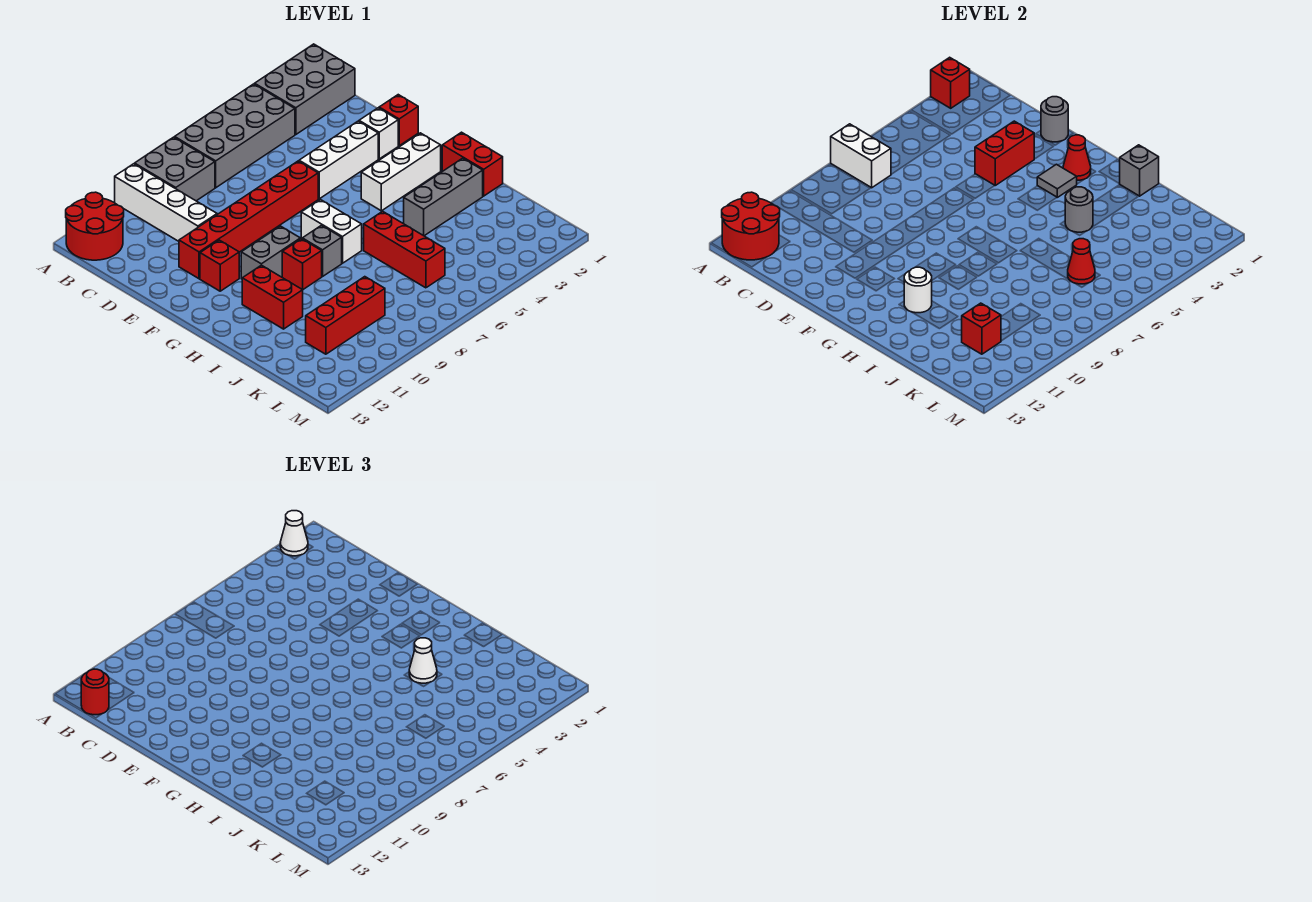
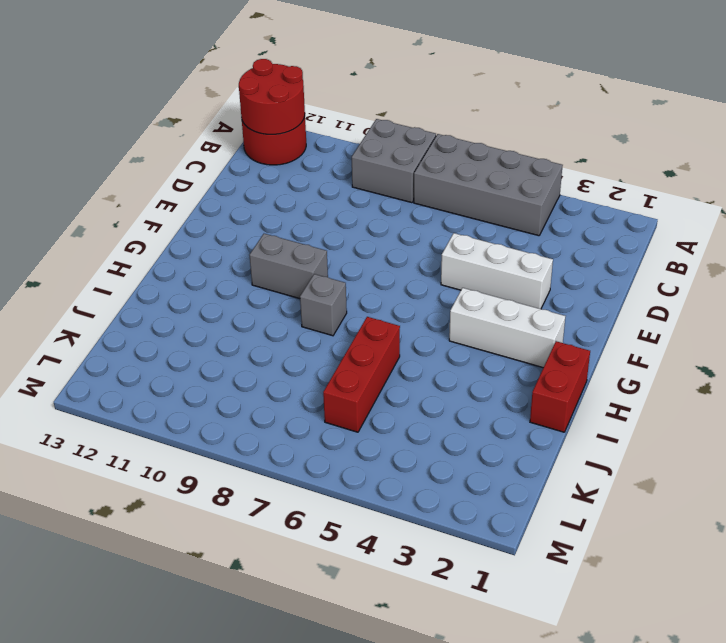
none -> grey 2x3 brick [255,44,355,135]
none -> white 1x4 brick [115,164,217,241]
none -> red 1x1 brick [379,95,418,146]
none -> white 1x1 brick [359,108,398,159]

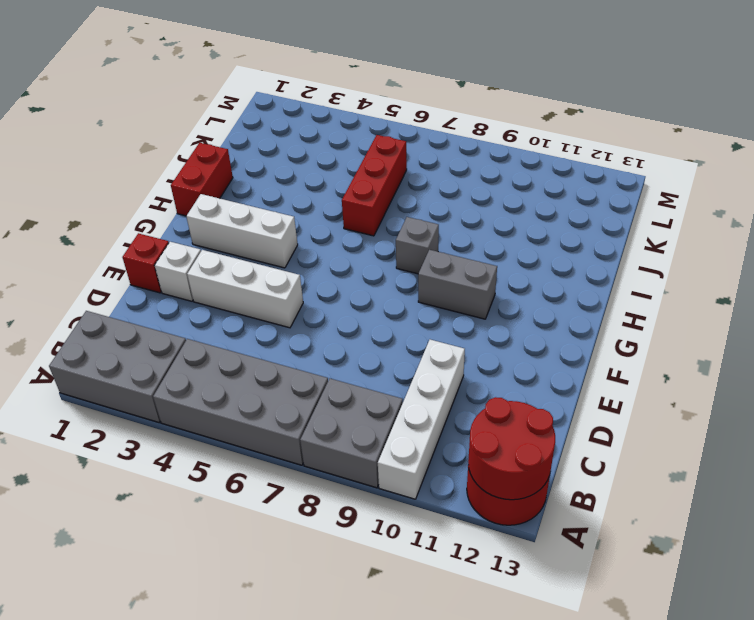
none -> red 1x6 brick [179,161,318,279]
none -> red 1x1 brick [200,240,239,291]
none -> white 1x2 brick [301,200,362,263]
none -> red 1x1 brick [282,239,322,290]

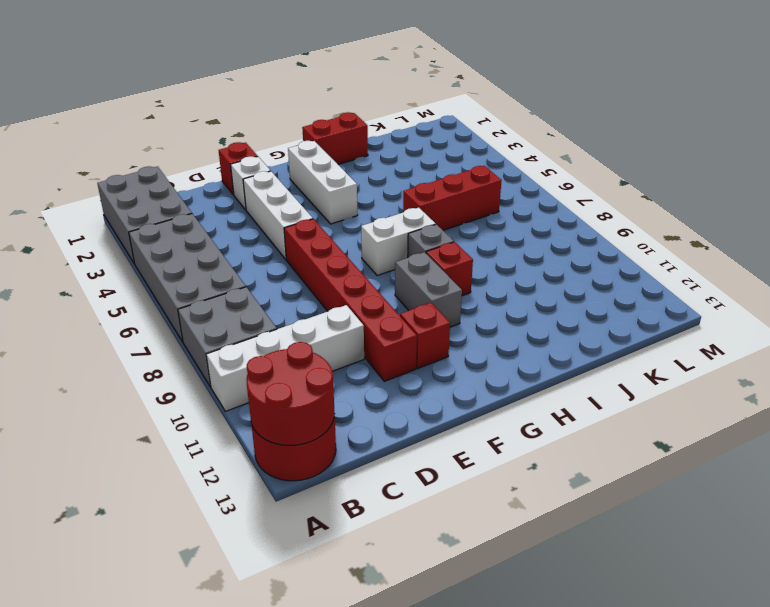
none -> red 1x2 brick [242,265,303,329]
none -> grey 1x3 brick [404,158,483,236]
none -> red 1x3 brick [306,277,385,354]
none -> red 1x1 brick [931,57,970,108]

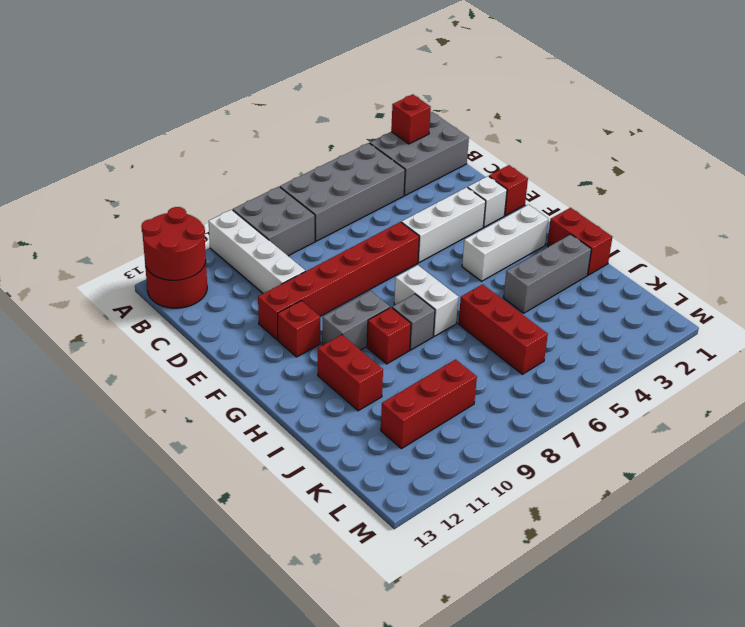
none -> white 1x2 brick [831,124,891,188]
none -> grey 1x1 round brick [1041,97,1068,142]
none -> red 1x2 brick [975,121,1034,185]
none -> red 1x1 cone [1063,135,1091,180]

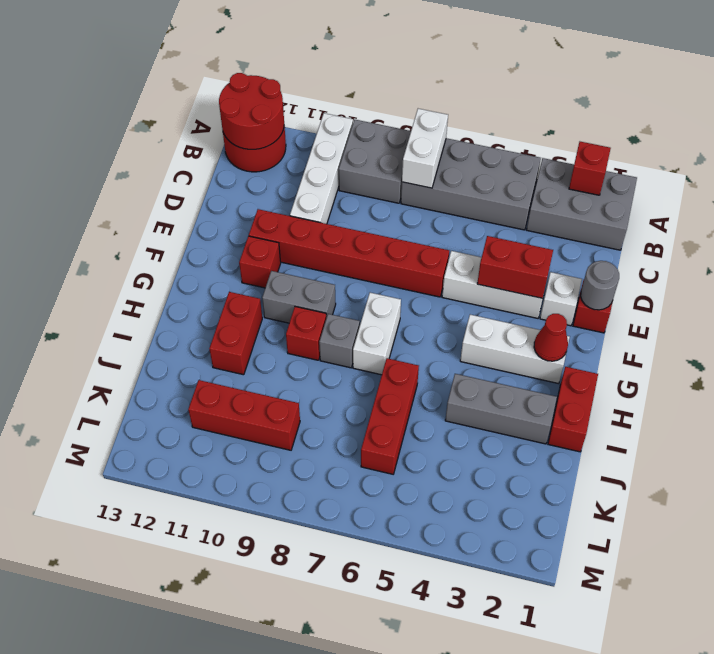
none -> grey 1x1 tile [1037,164,1077,197]
none -> white 1x1 round brick [904,267,932,313]
none -> grey 1x1 brick [1120,145,1159,196]
none -> grey 1x1 round brick [1065,187,1093,232]

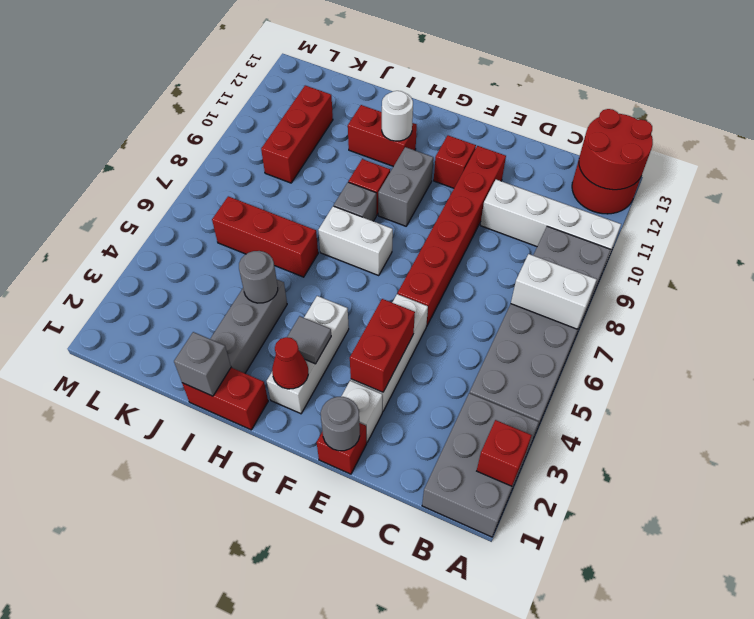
none -> red 1x1 cone [1068,239,1095,284]
none -> red 1x1 brick [962,303,1001,354]
none -> white 1x1 cone [280,511,308,556]
none -> red 1x1 round brick [81,669,109,715]

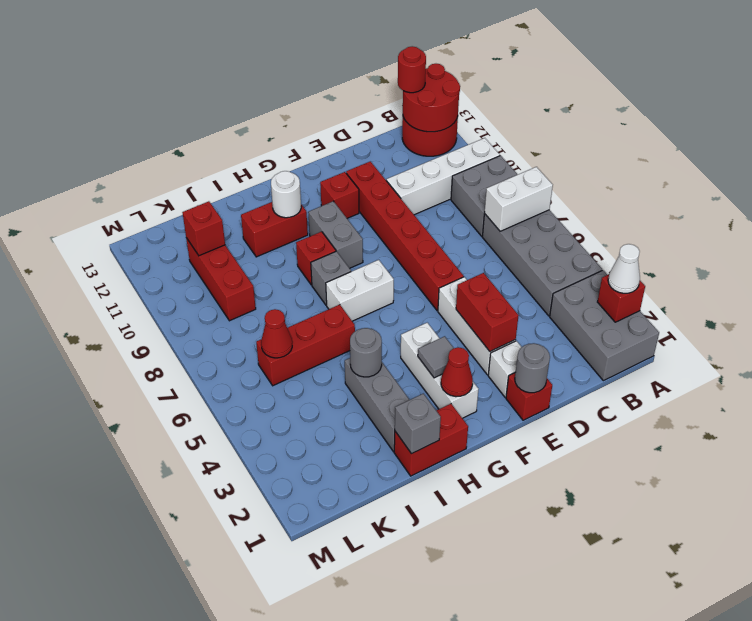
none -> white 1x1 cone [409,638,437,683]

